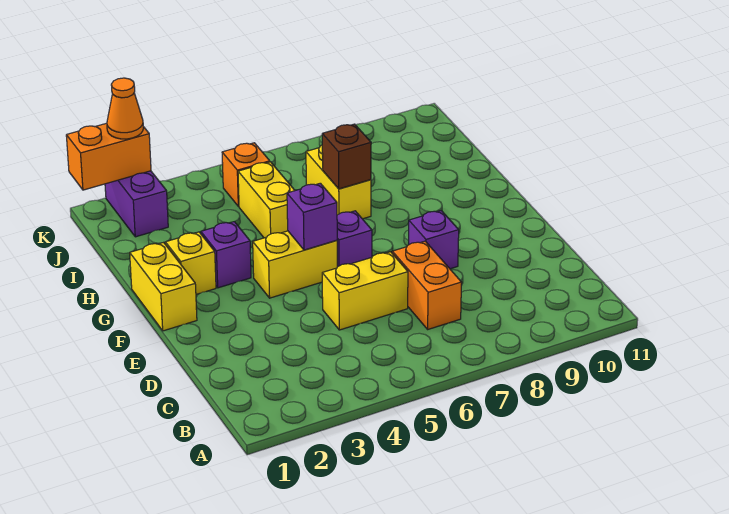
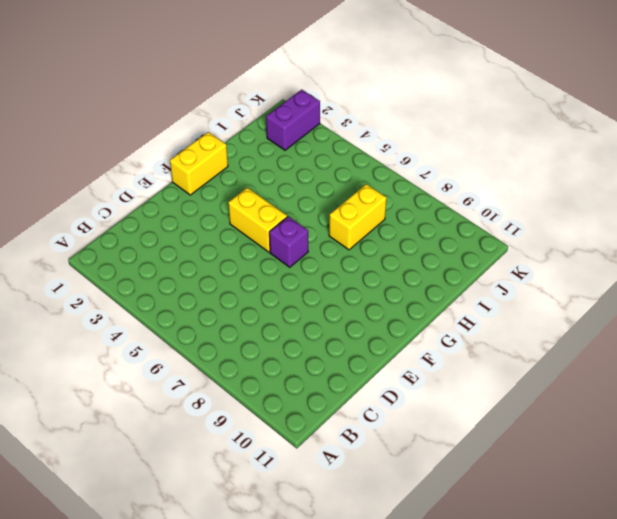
none -> orange 1x2 brick [392,241,462,329]
none -> yellow 1x2 brick [322,252,408,330]
none -> purple 1x1 brick [409,211,459,269]

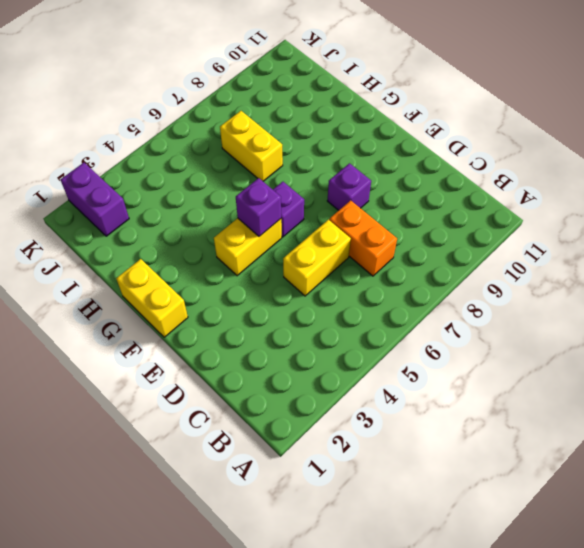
none -> yellow 1x1 brick [165,232,216,294]
none -> purple 1x1 brick [201,222,251,288]
none -> yellow 1x2 brick [238,162,295,238]

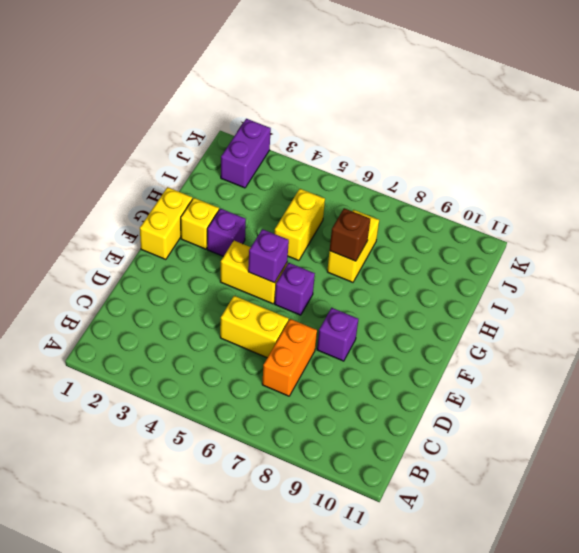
none -> orange 1x1 brick [222,143,270,207]
none -> orange 1x2 brick [66,123,151,190]
none -> orange 1x1 cone [107,78,143,139]

